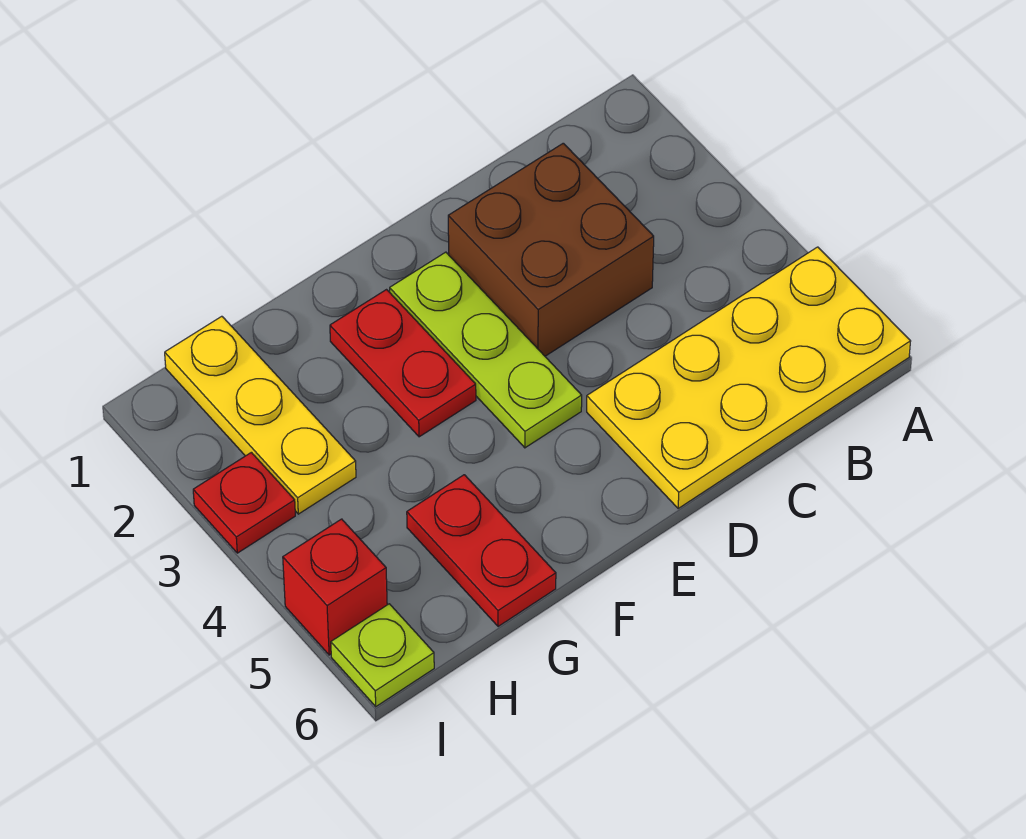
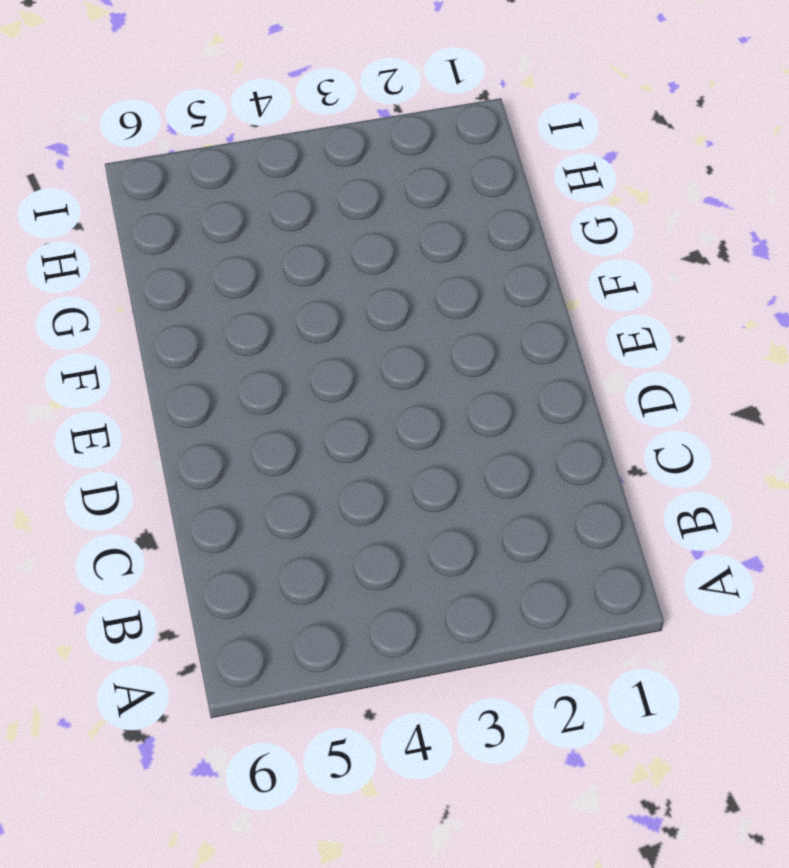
none -> yellow 2x4 plate [587,247,911,508]
none -> brown 2x2 brick [448,143,654,356]

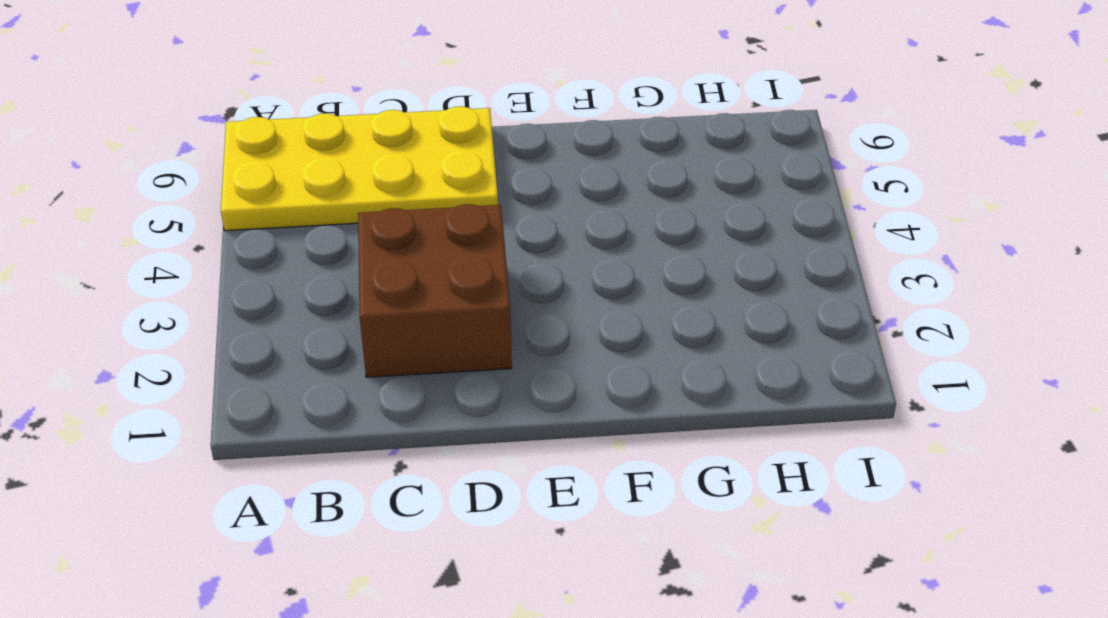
none -> lime 1x3 plate [390,252,582,448]
none -> red 1x2 plate [330,290,476,437]

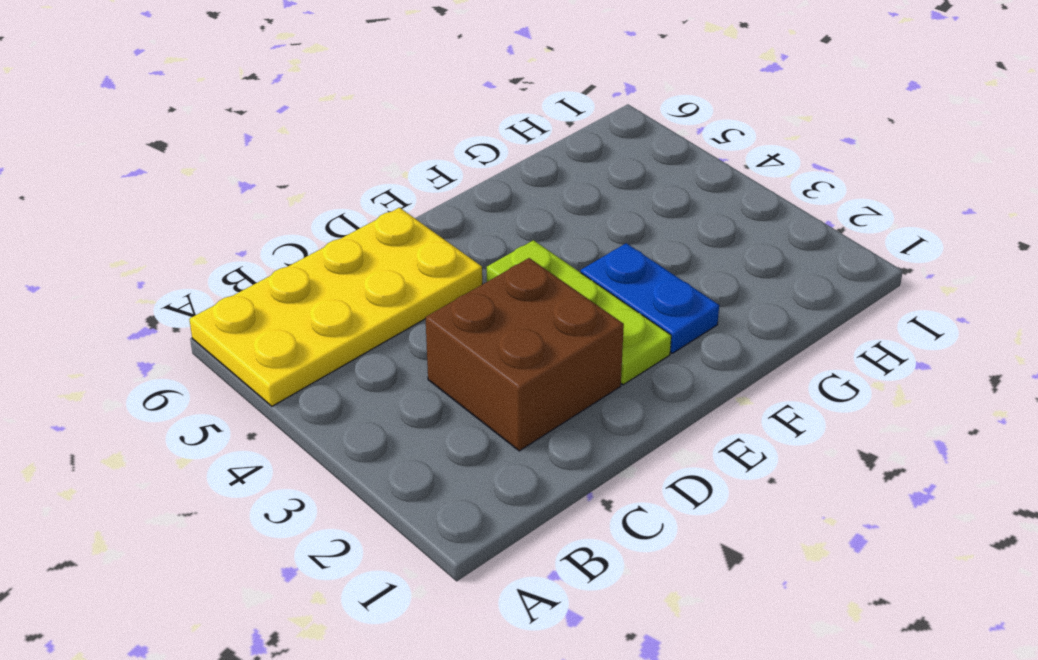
blue 1x2 plate [581,243,719,353] -> red 1x2 plate [330,290,476,437]
none -> red 1x2 plate [407,475,556,627]
none -> yellow 1x3 plate [165,316,356,514]

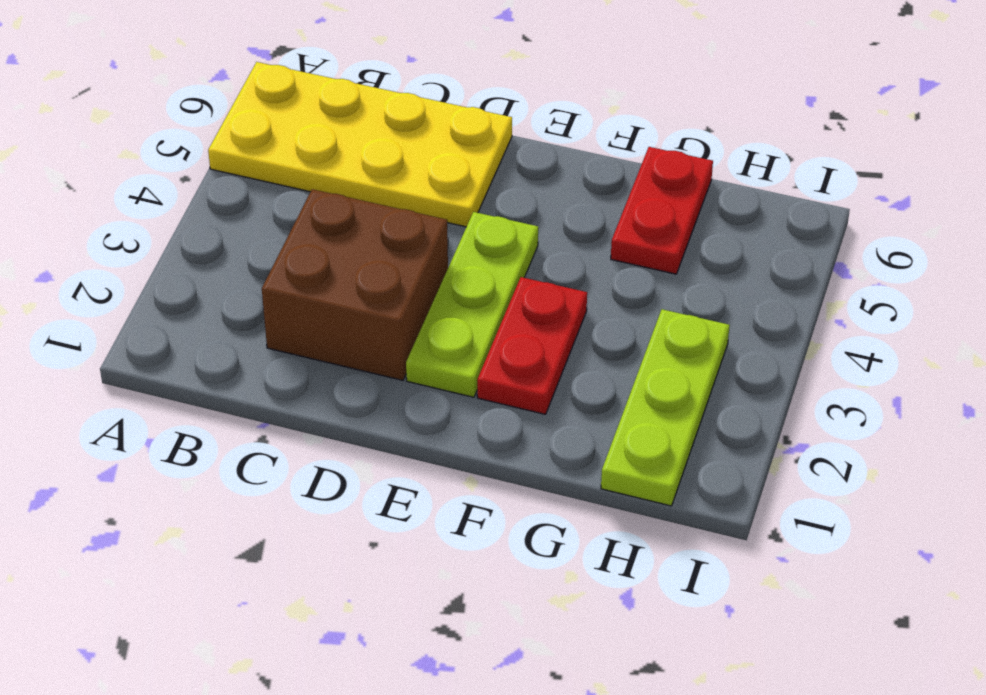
lime 1x3 plate [601,309,730,506] -> yellow 1x3 plate [165,316,356,514]
none -> red 1x1 plate [193,452,295,553]
none -> red 1x1 brick [283,519,387,655]

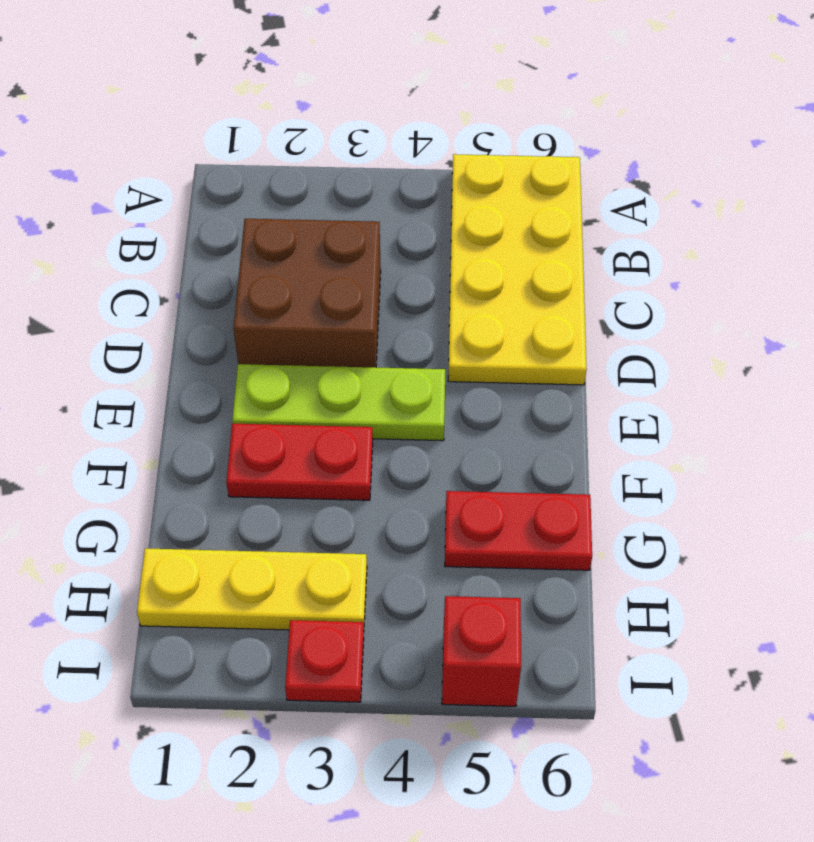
none -> lime 1x1 plate [331,604,434,707]

